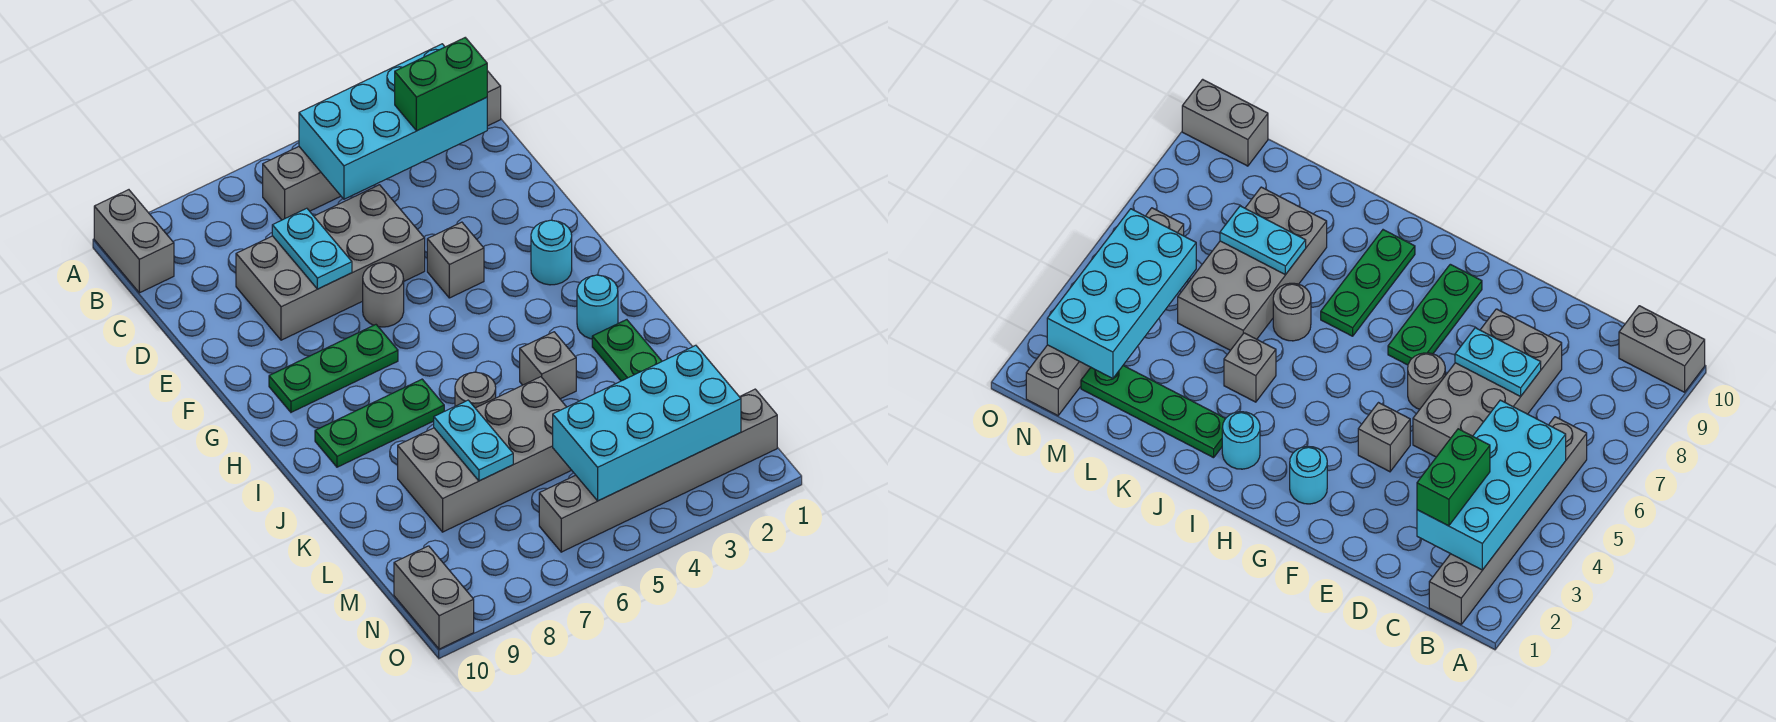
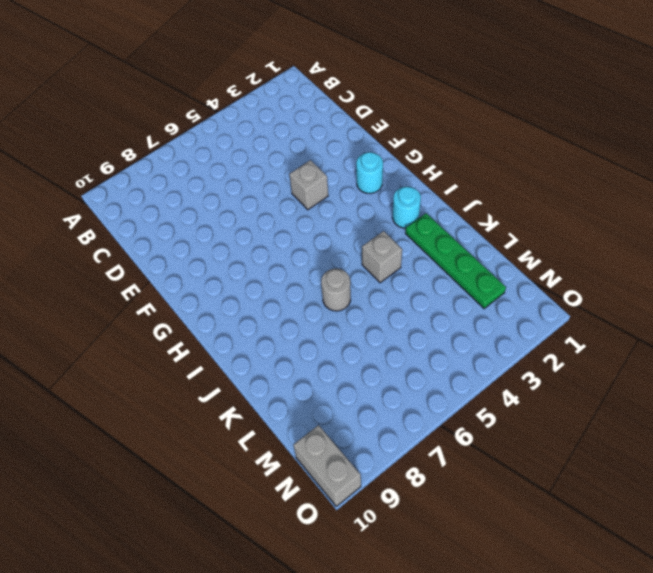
none -> grey 1x2 brick [94,190,174,293]
none -> grey 1x6 brick [263,71,501,220]
none -> grey 2x4 brick [236,185,425,340]

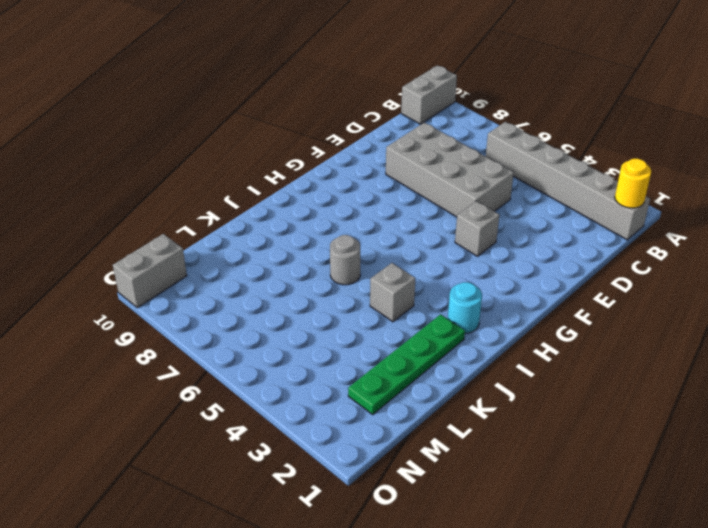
yellow 1x1 round brick [615,159,651,208] -> none
none -> grey 1x1 round brick [363,263,404,327]
none -> cyan 1x1 round brick [531,220,572,285]
none -> green 1x3 plate [269,325,398,412]

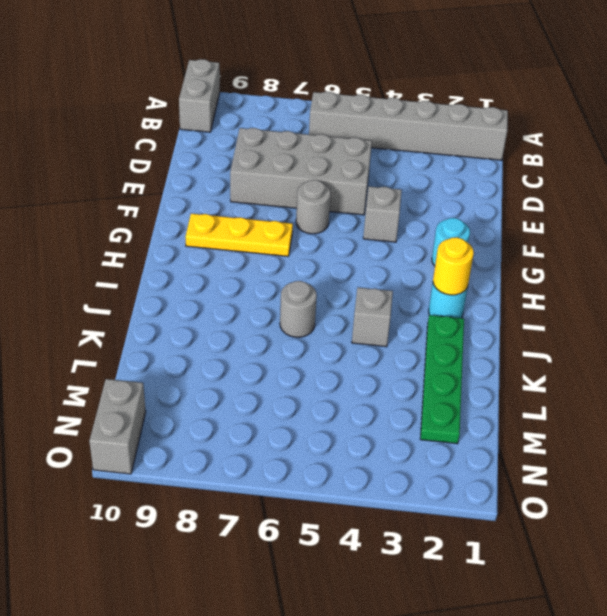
yellow 1x3 plate [185,213,293,256] -> green 1x3 plate [269,325,398,412]
yellow 1x1 round brick [433,237,474,295] -> none
none -> green 1x3 plate [315,379,444,467]
none -> grey 2x4 brick [398,377,571,532]
none -> grey 1x6 brick [539,389,777,552]

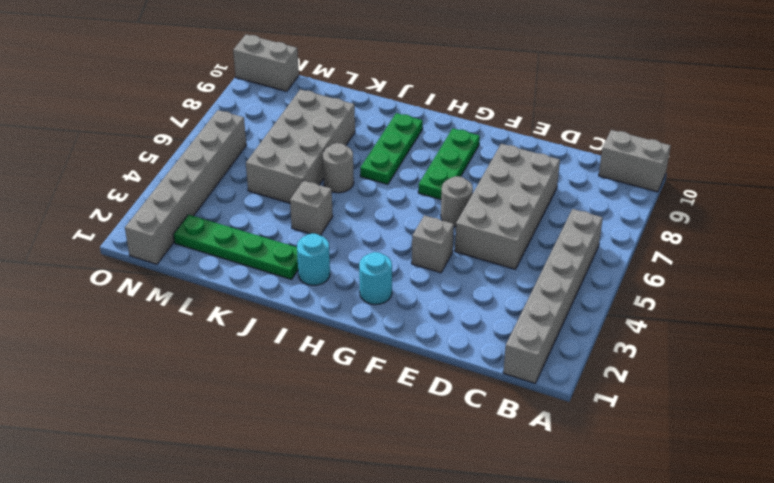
none -> cyan 2x4 brick [299,44,487,199]
none -> cyan 1x2 plate [272,208,352,289]
none -> cyan 1x2 plate [434,400,513,481]

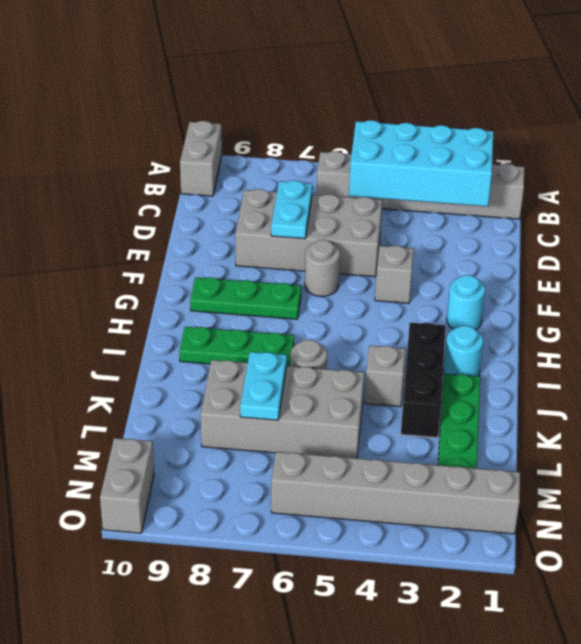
black 1x3 brick [401,323,446,438] -> none
none -> cyan 2x4 brick [553,345,741,501]
none -> green 1x2 brick [395,38,487,131]

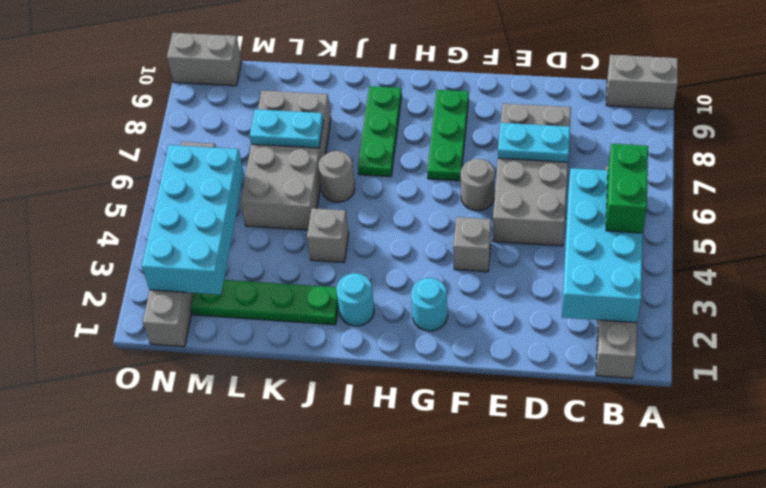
green 1x2 brick [606,144,648,233] -> green 1x2 brick moved to [395,38,487,131]

